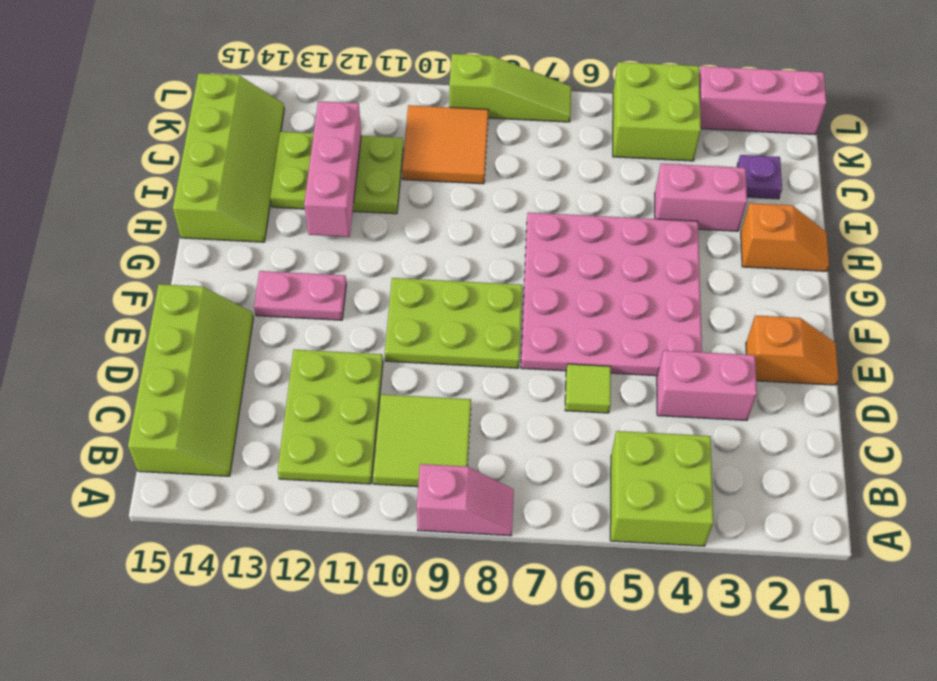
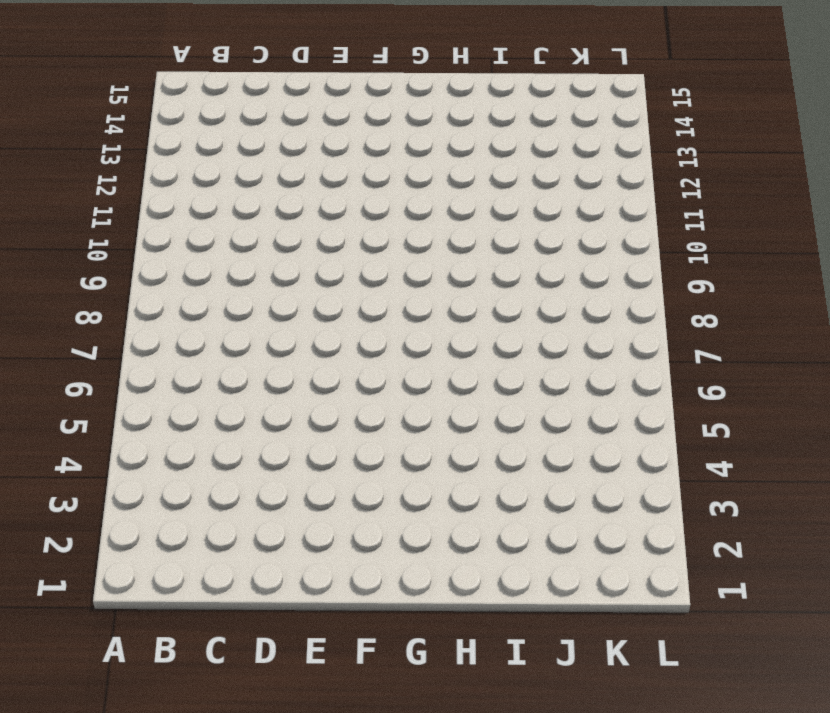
none -> lime 2x2 brick [610,431,714,546]
none -> pink 1x2 slope [417,464,514,536]
none -> lime 2x2 tile [373,394,471,487]

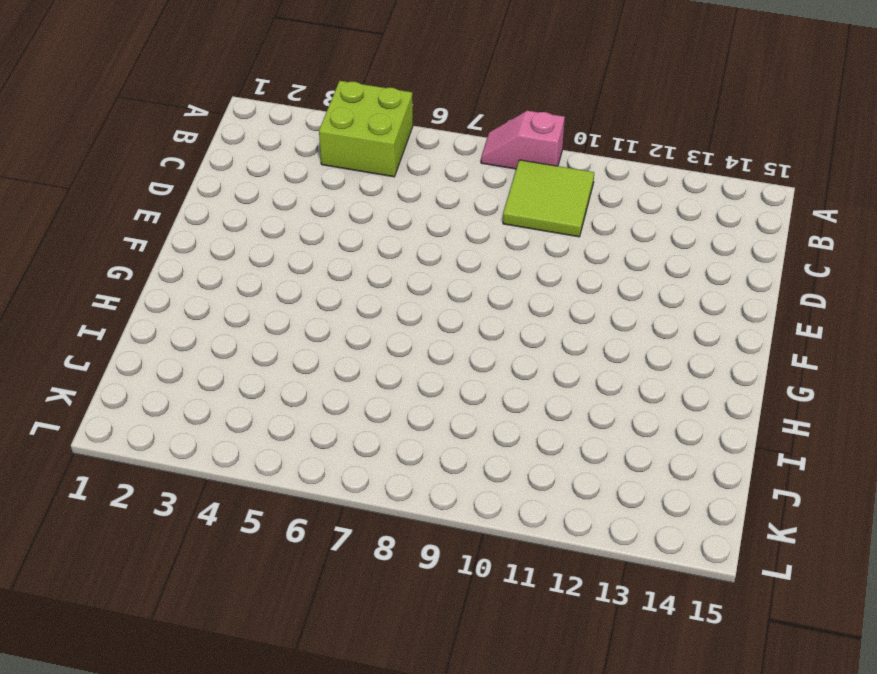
none -> lime 2x3 plate [278,350,383,484]
none -> lime 2x4 slope [128,284,253,476]
none -> pink 1x2 brick [657,350,757,420]

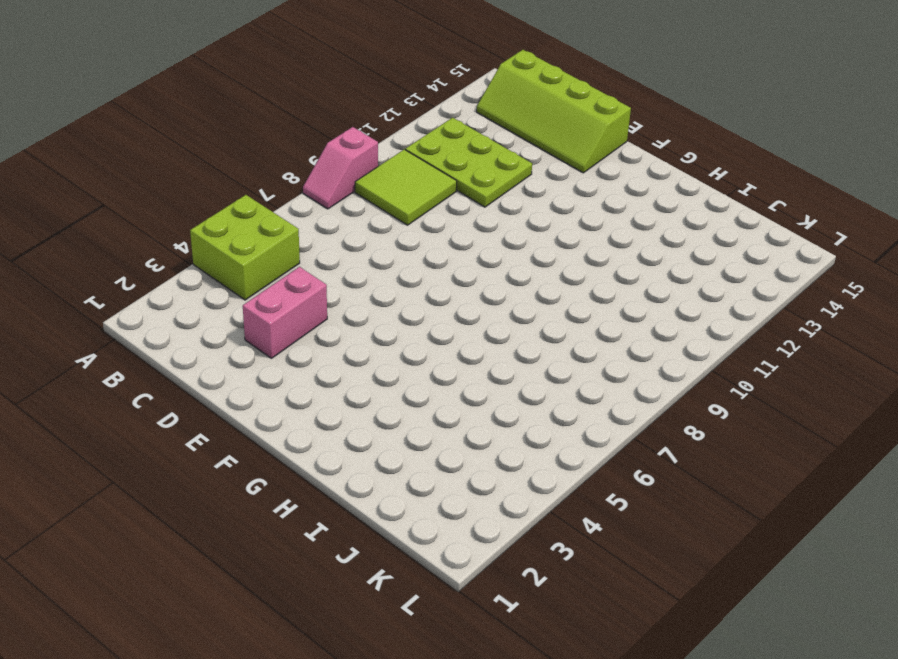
none -> lime 1x1 tile [565,364,611,413]
none -> orange 1x2 slope [746,315,839,385]
none -> pink 4x4 plate [521,212,702,376]

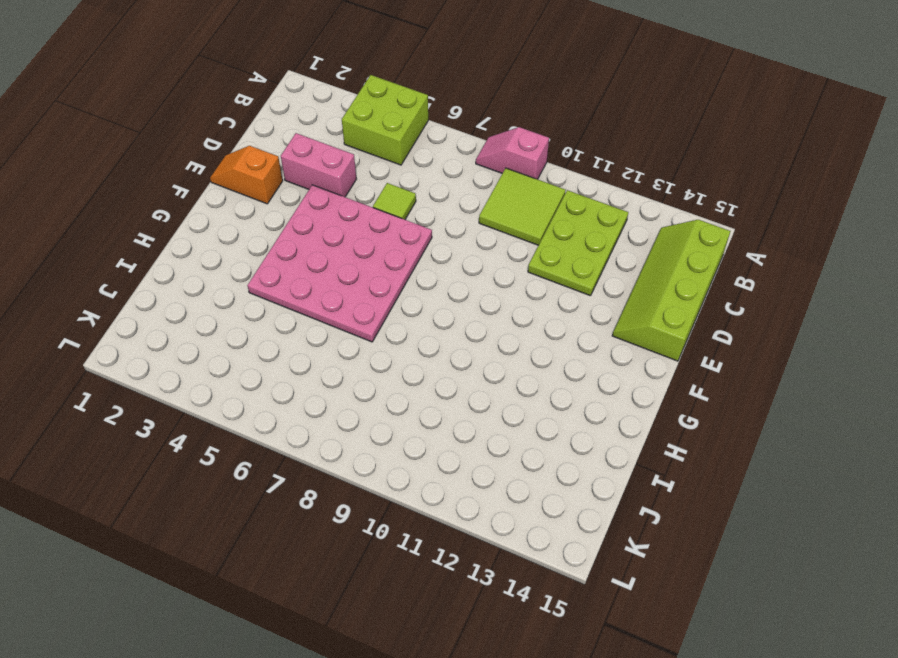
none -> lime 2x3 plate [385,278,522,368]
none -> pink 1x2 plate [254,271,346,320]
none -> orange 1x2 slope [741,203,829,271]

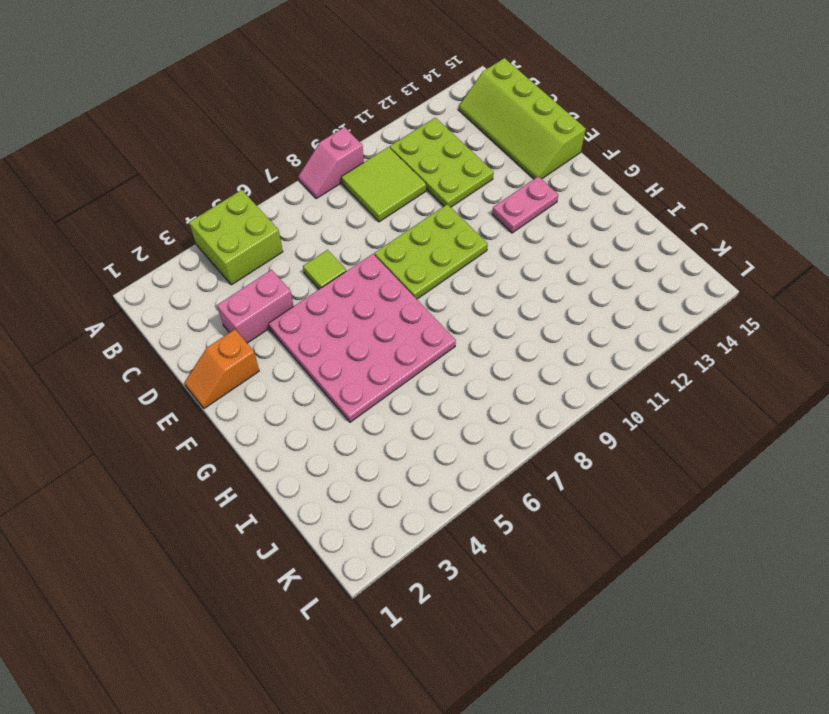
none -> orange 1x2 slope [741,203,829,271]
none -> lime 2x4 slope [173,73,284,242]
none -> pink 1x2 brick [655,164,747,231]

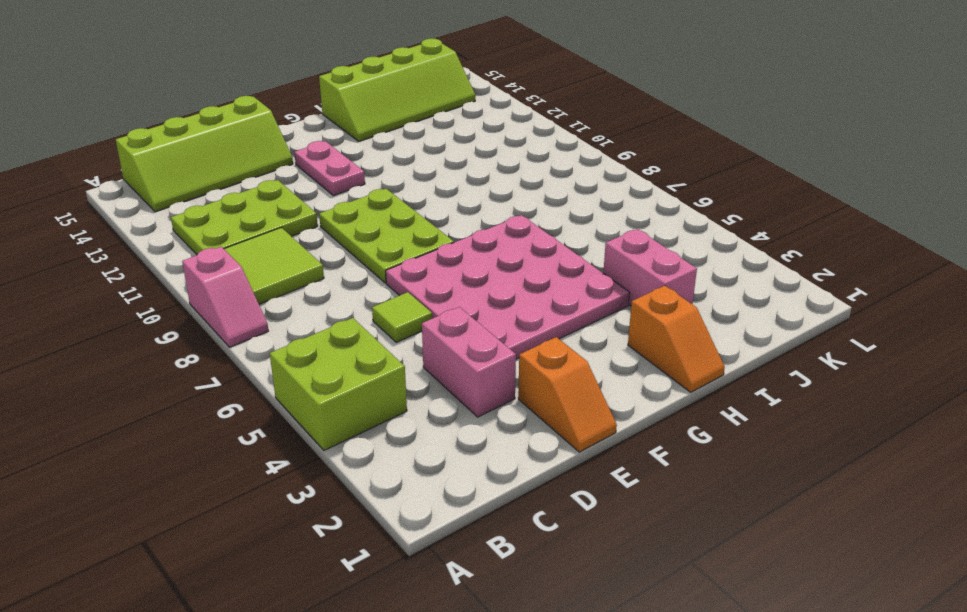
none -> lime 2x3 plate [270,132,403,214]
none -> purple 1x1 plate [737,155,782,199]
none -> orange 2x2 tile [402,105,488,184]

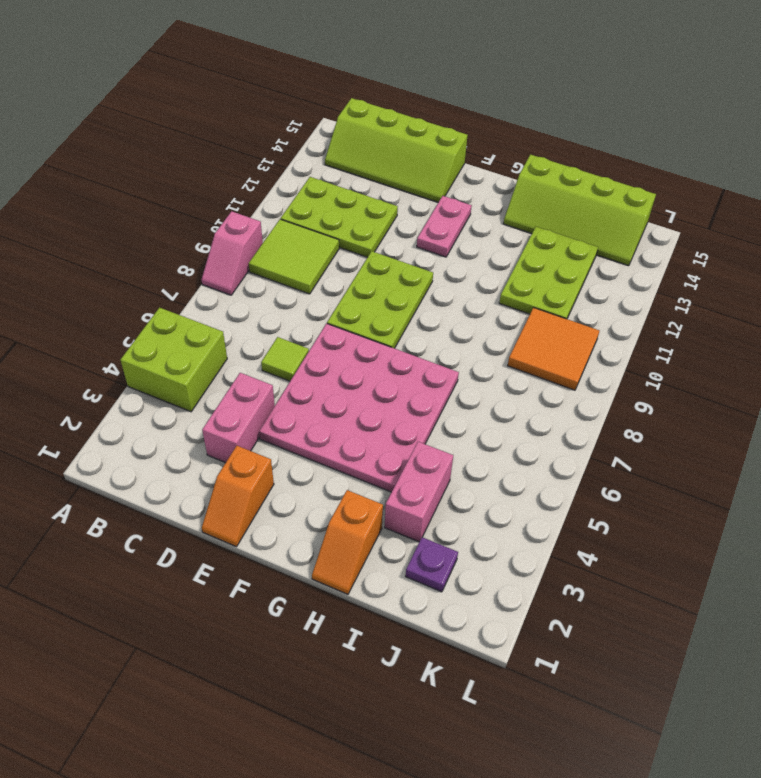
none -> lime 2x2 brick [613,62,701,161]
none -> pink 1x3 brick [699,66,826,135]
none -> lime 1x3 slope [449,54,571,122]

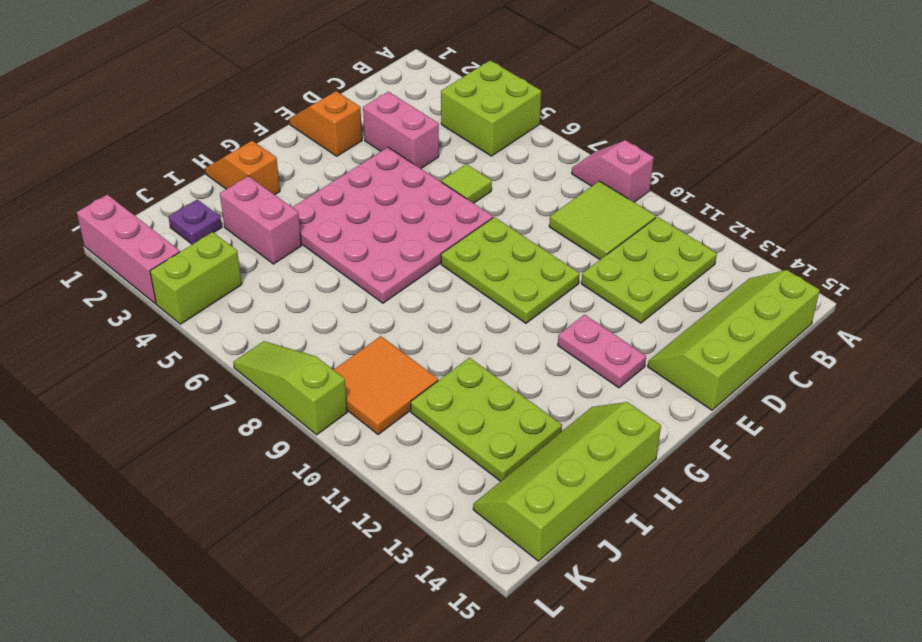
lime 1x2 brick [150,232,242,324] -> lime 2x2 brick [613,62,701,161]
none -> pink 1x3 brick [304,101,361,237]

